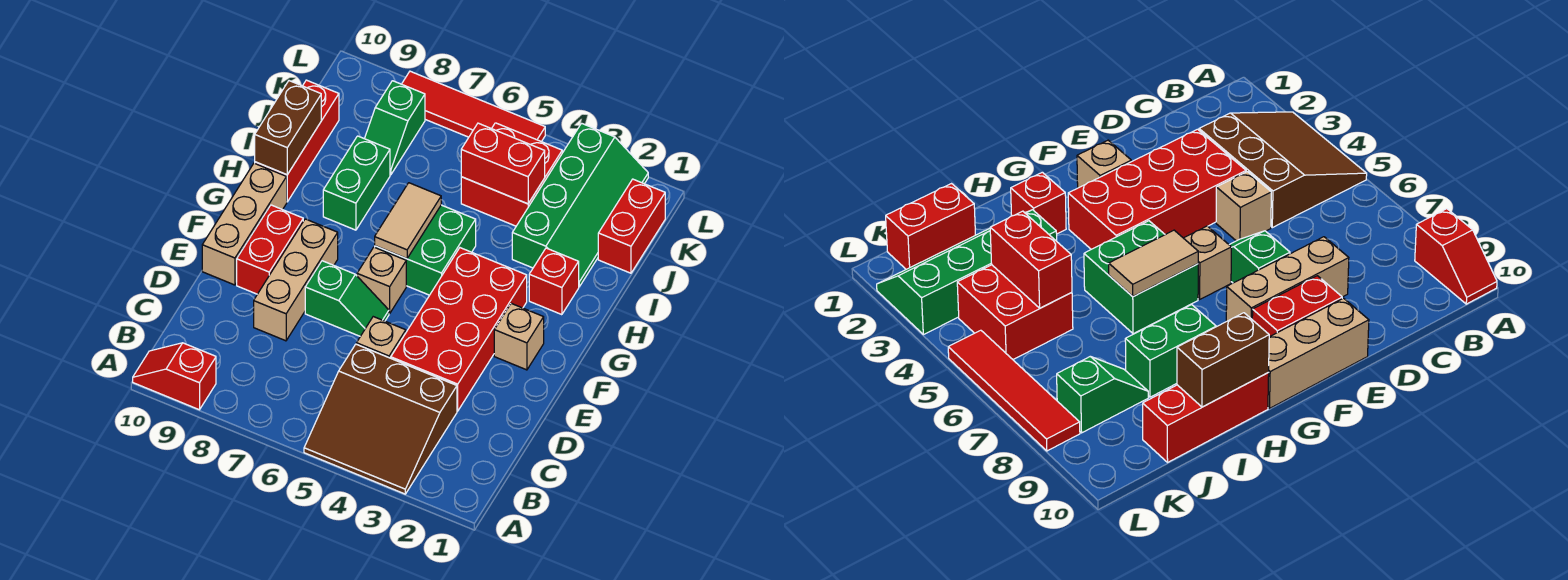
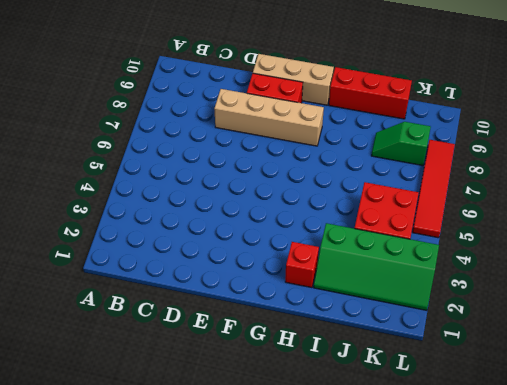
tan 1x4 brick [214,89,324,146] -> tan 1x3 brick [254,219,338,341]
none -> brown 3x3 slope [304,344,457,494]
none -> red 1x2 slope [133,343,216,410]
none -> red 2x4 brick [391,248,527,411]

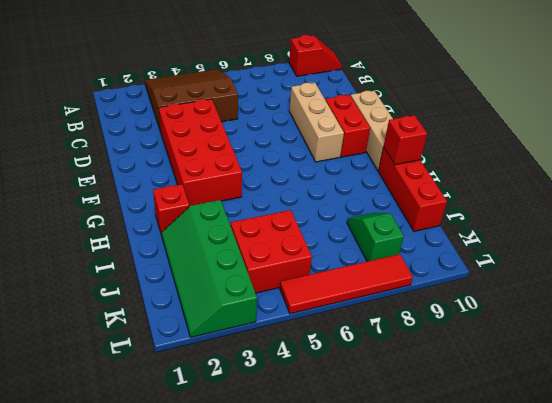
red 1x1 brick [383,115,427,165] -> brown 1x2 brick [255,81,321,175]
none -> tan 1x1 brick [356,317,406,358]
none -> green 1x2 slope [305,261,389,336]
none -> tan 1x1 brick [494,303,544,370]

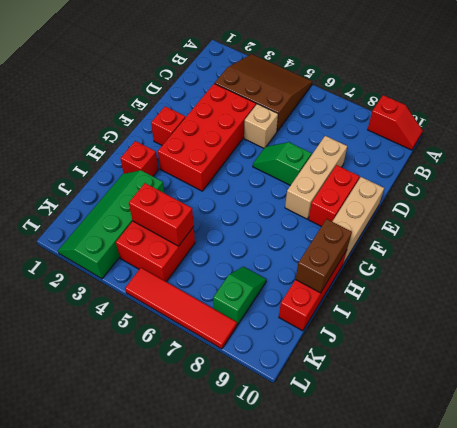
red 1x1 brick [151,106,185,145] -> tan 1x1 brick [494,303,544,370]
none -> tan 1x1 brick [357,247,406,314]
none -> green 2x2 brick [375,205,476,295]
none -> green 1x2 brick [323,136,390,230]

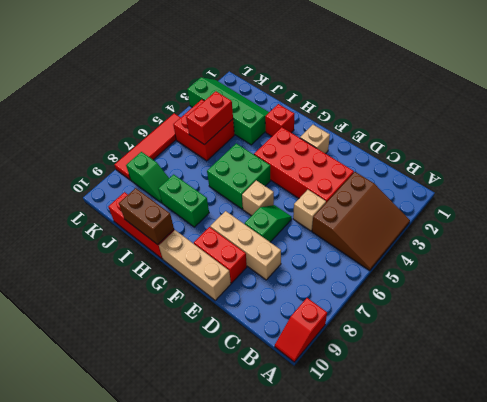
none -> red 1x2 brick [598,179,665,273]
none -> tan 1x2 tile [375,183,441,259]

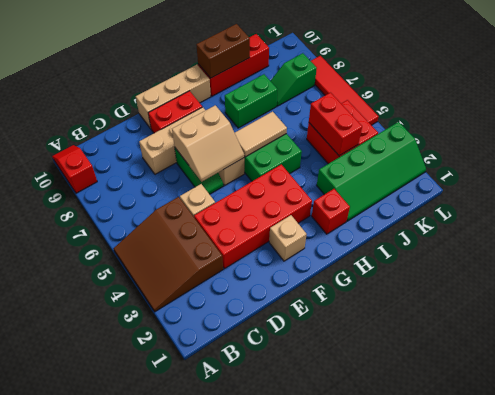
tan 2x2 slope [172,105,244,182] -> none
none -> red 1x2 brick [598,179,665,273]

